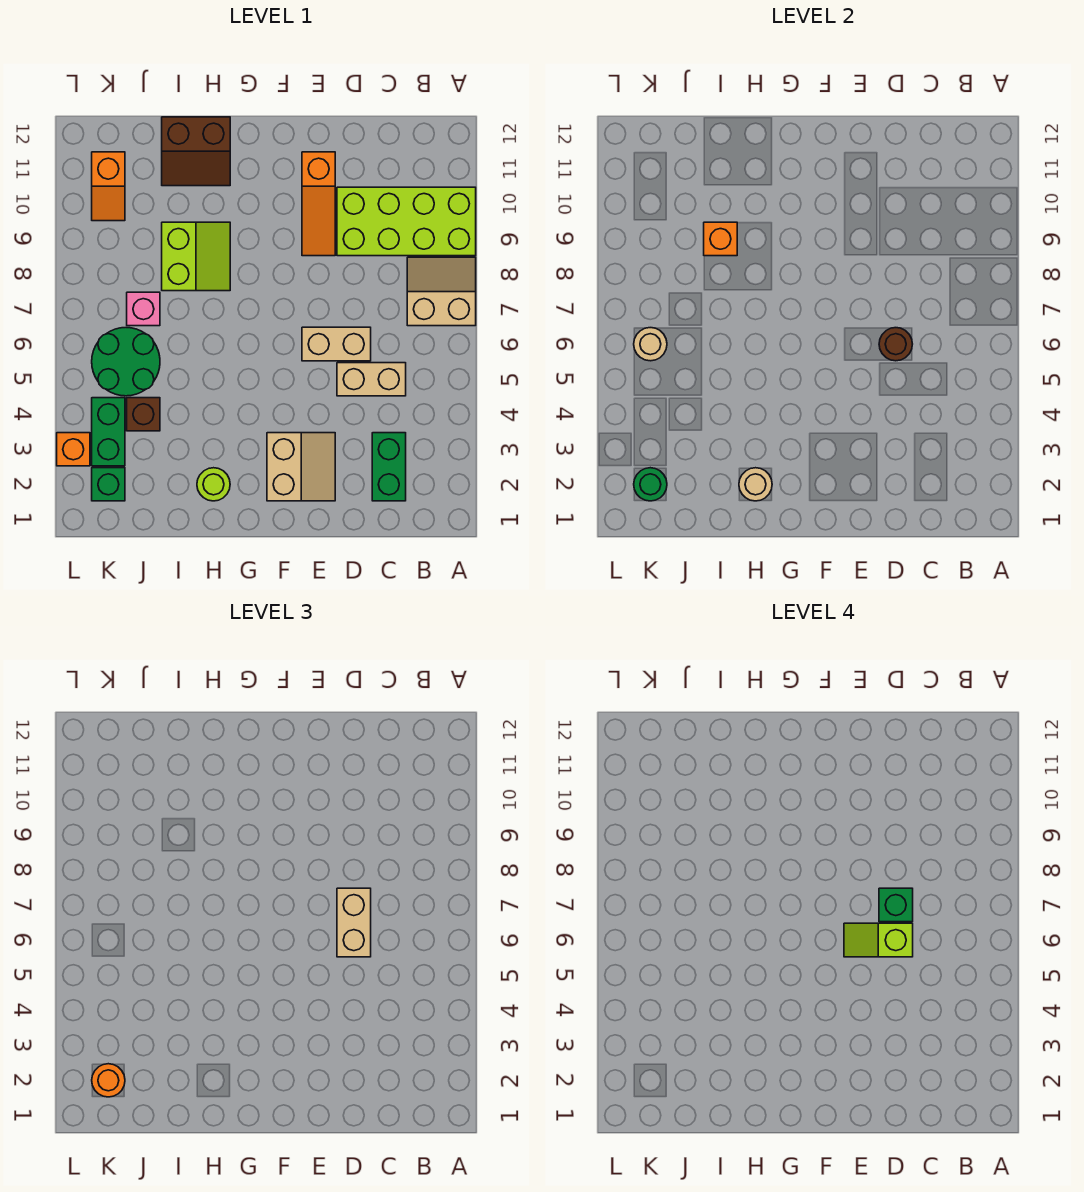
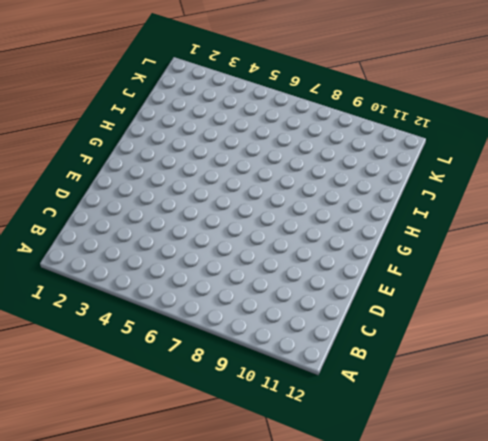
none -> tan 2x2 slope [407,257,476,326]
none -> lime 2x4 brick [337,187,476,256]
none -> green 1x2 brick [372,433,406,501]

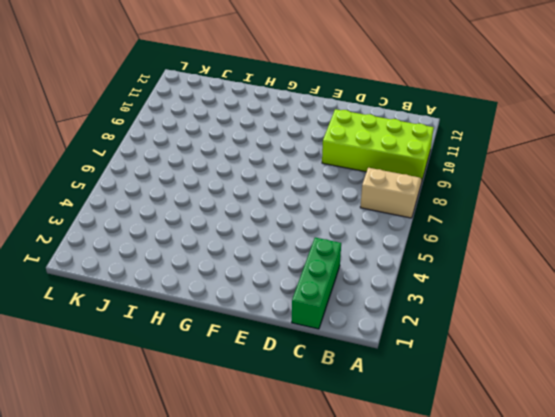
green 1x3 brick [292,238,341,329] -> green 1x2 brick [372,433,406,501]
none -> tan 1x2 brick [337,363,406,396]
none -> tan 1x2 brick [302,327,371,361]
none -> tan 2x2 slope [267,433,335,501]

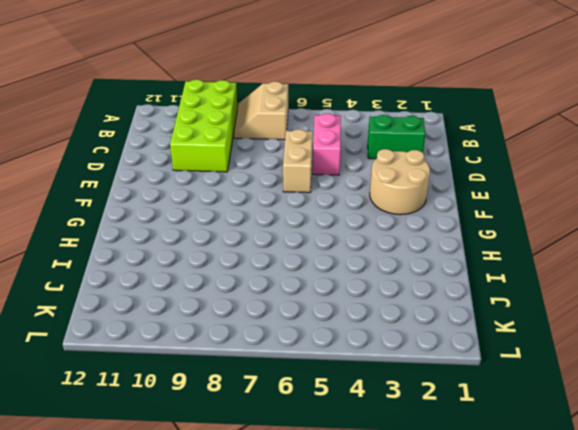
pink 1x2 brick [313,114,341,175] -> tan 1x2 brick [337,363,406,396]
tan 2x2 round brick [370,149,430,215] -> tan 2x2 slope [267,433,335,501]
none -> orange 1x3 slope [302,152,335,256]
none -> lime 1x1 round brick [197,468,230,501]
none -> lime 2x2 slope [162,222,230,291]

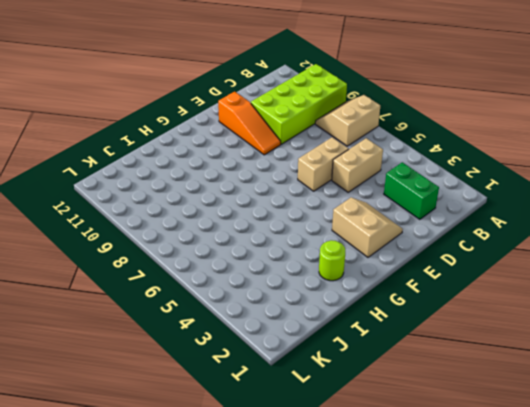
none -> lime 2x2 slope [162,222,230,291]
none -> brown 2x2 slope [162,117,230,186]
none -> brown 1x1 brick [127,398,160,431]

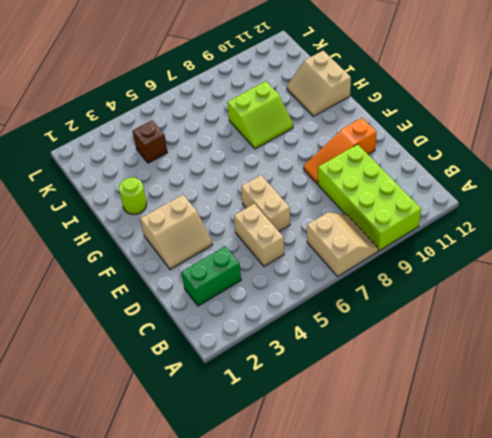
tan 2x2 slope [287,51,351,116] -> brown 2x2 slope [162,117,230,186]
none -> green 2x2 round brick [92,328,160,396]
none -> pink 1x1 brick [127,292,160,326]
none -> green 1x1 brick [92,468,125,501]

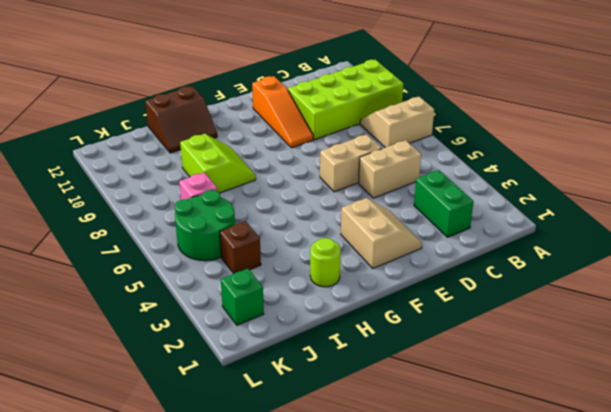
none -> green 1x2 brick [92,398,125,466]
none -> orange 1x2 slope [92,152,125,221]
none -> orange 1x1 brick [57,433,90,466]

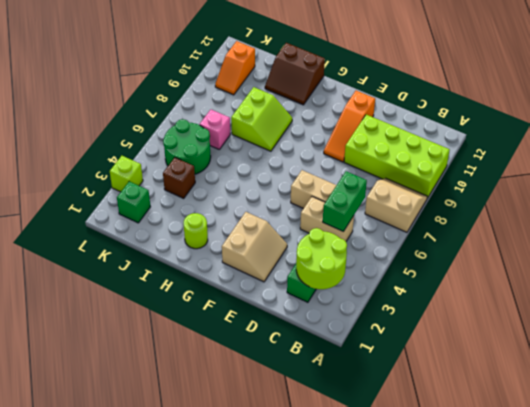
lime 2x2 round brick [296,228,347,289] -> none
green 1x2 brick [323,171,367,231] -> green 1x2 brick moved to [92,398,125,466]
lime 1x1 brick [110,156,143,192] -> orange 1x1 brick [57,433,90,466]
none -> brown 1x1 round brick [879,328,912,361]
none -> tan 1x1 round brick [739,468,772,501]
none -> orange 1x1 brick [704,222,737,256]

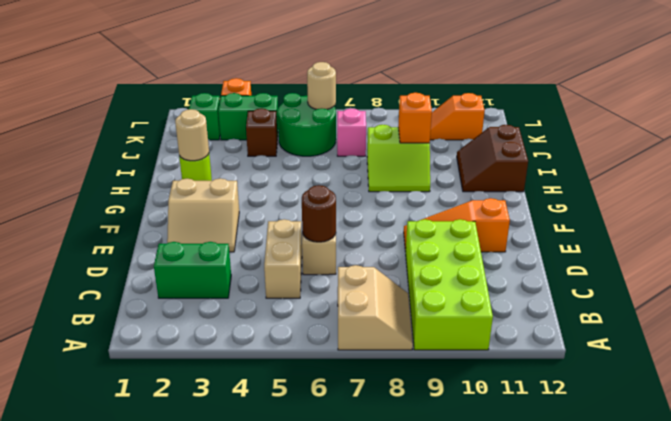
none -> green 1x1 round brick [634,468,667,501]
none -> tan 1x2 brick [337,888,371,957]
none -> orange 1x1 round brick [92,1064,125,1097]

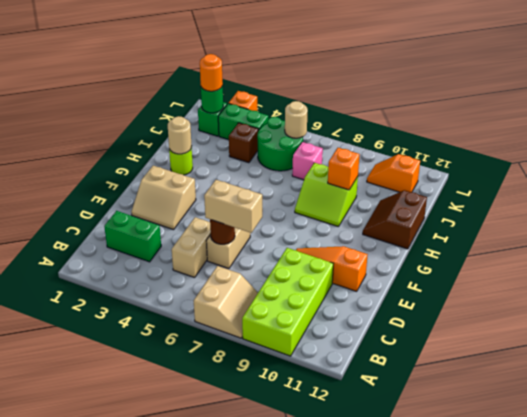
none -> lime 1x2 slope [844,923,913,957]
none -> green 1x1 brick [879,888,913,922]

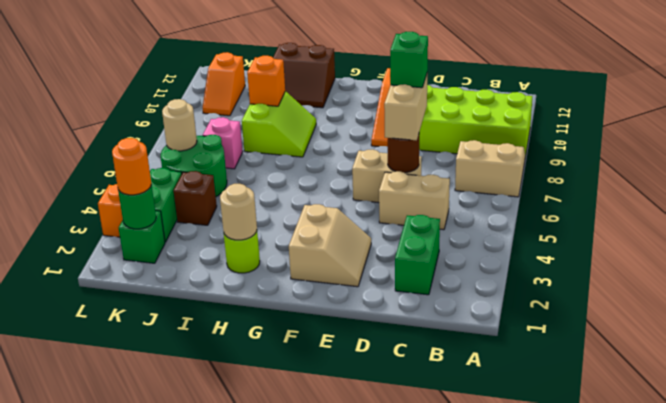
none -> lime 1x2 slope [844,923,913,957]

